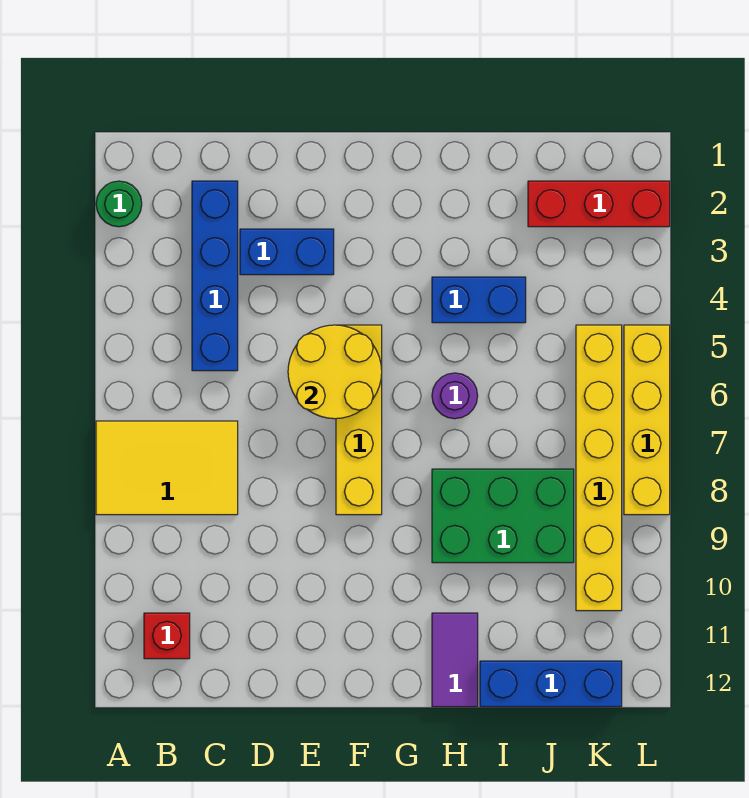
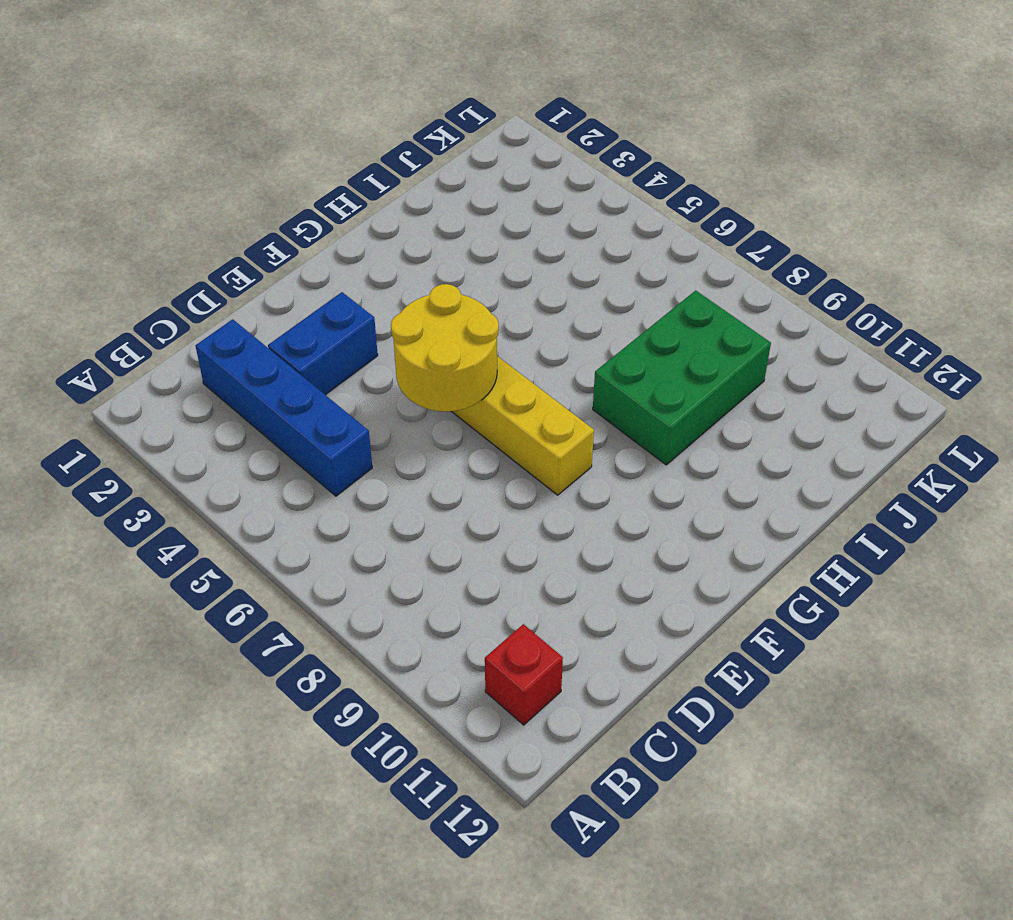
none -> green 1x1 round brick [96,181,142,227]
none -> yellow 2x3 tile [96,421,238,515]
none -> blue 1x2 brick [432,277,526,323]

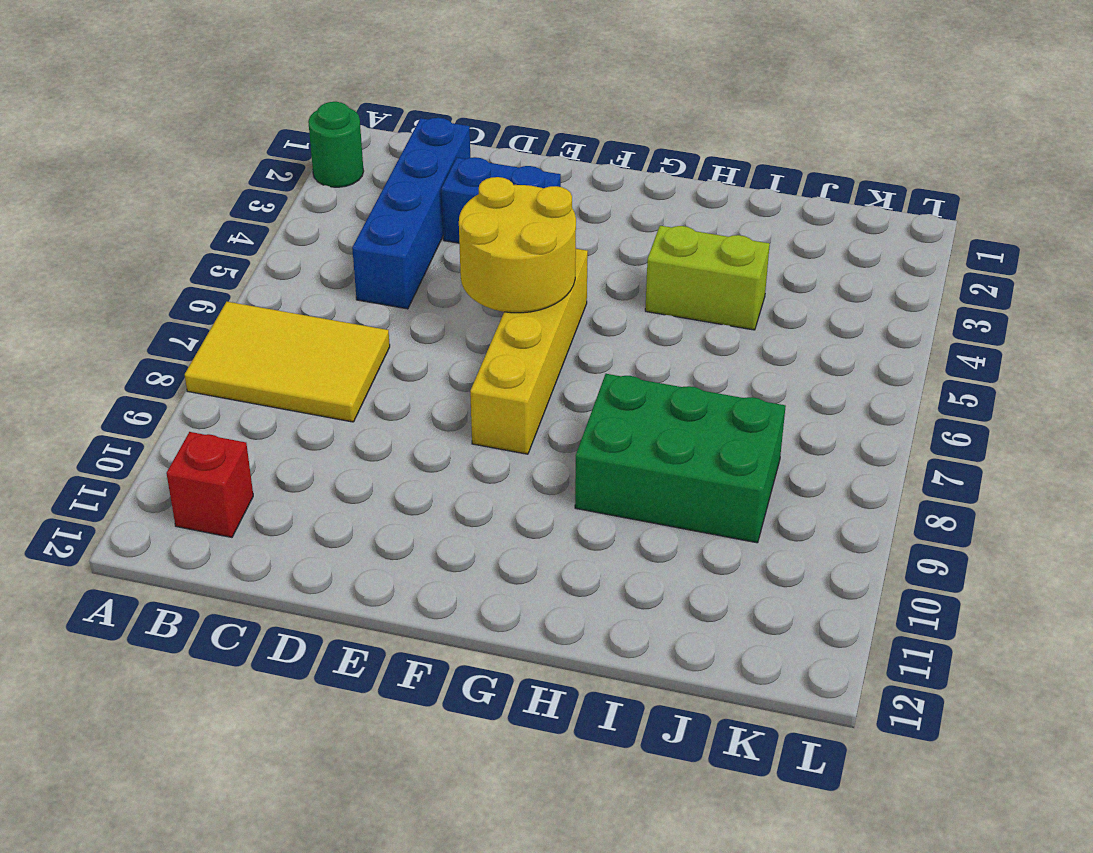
lime 1x2 brick [645,226,770,330] -> blue 1x2 brick [432,277,526,323]
none -> purple 1x1 round brick [432,373,478,419]
none -> purple 1x2 tile [432,613,478,707]
none -> blue 1x3 brick [480,661,622,707]

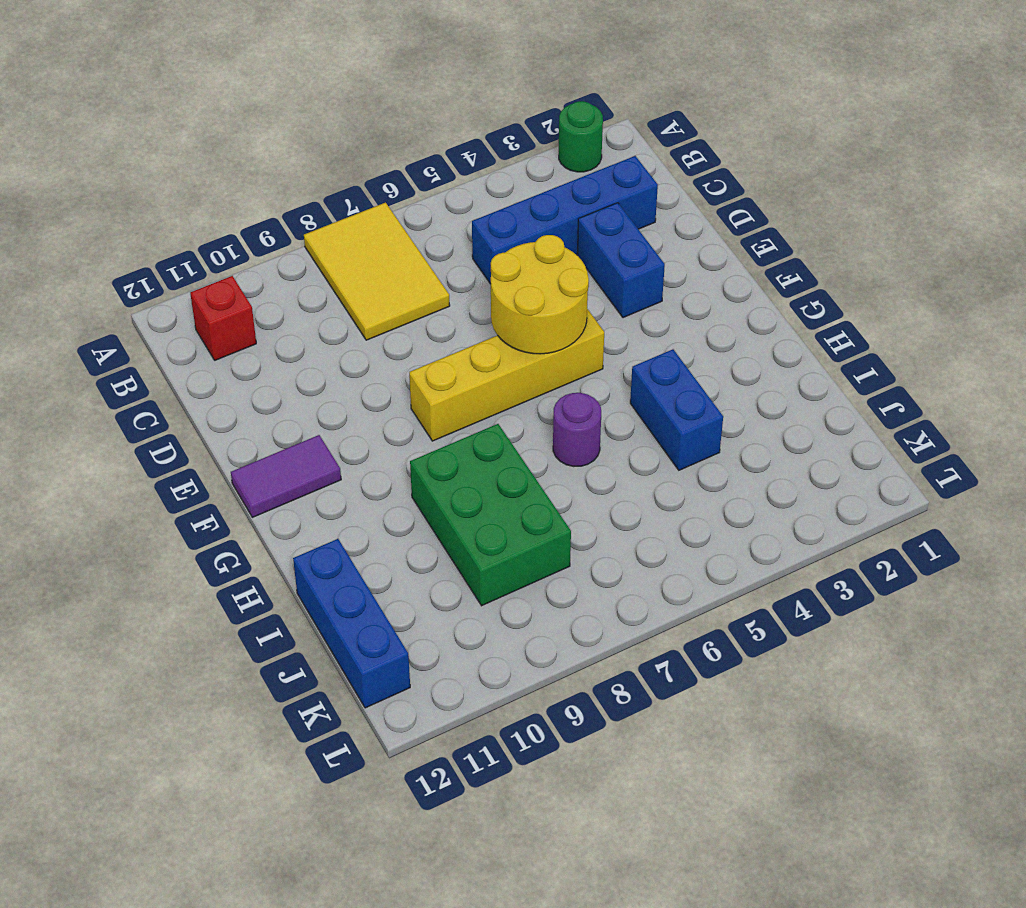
purple 1x2 tile [231,435,341,517] -> purple 1x2 tile moved to [432,613,478,707]
none -> red 1x3 brick [528,181,670,227]
none -> yellow 1x6 brick [576,325,622,611]
none -> yellow 1x4 brick [624,325,670,515]

